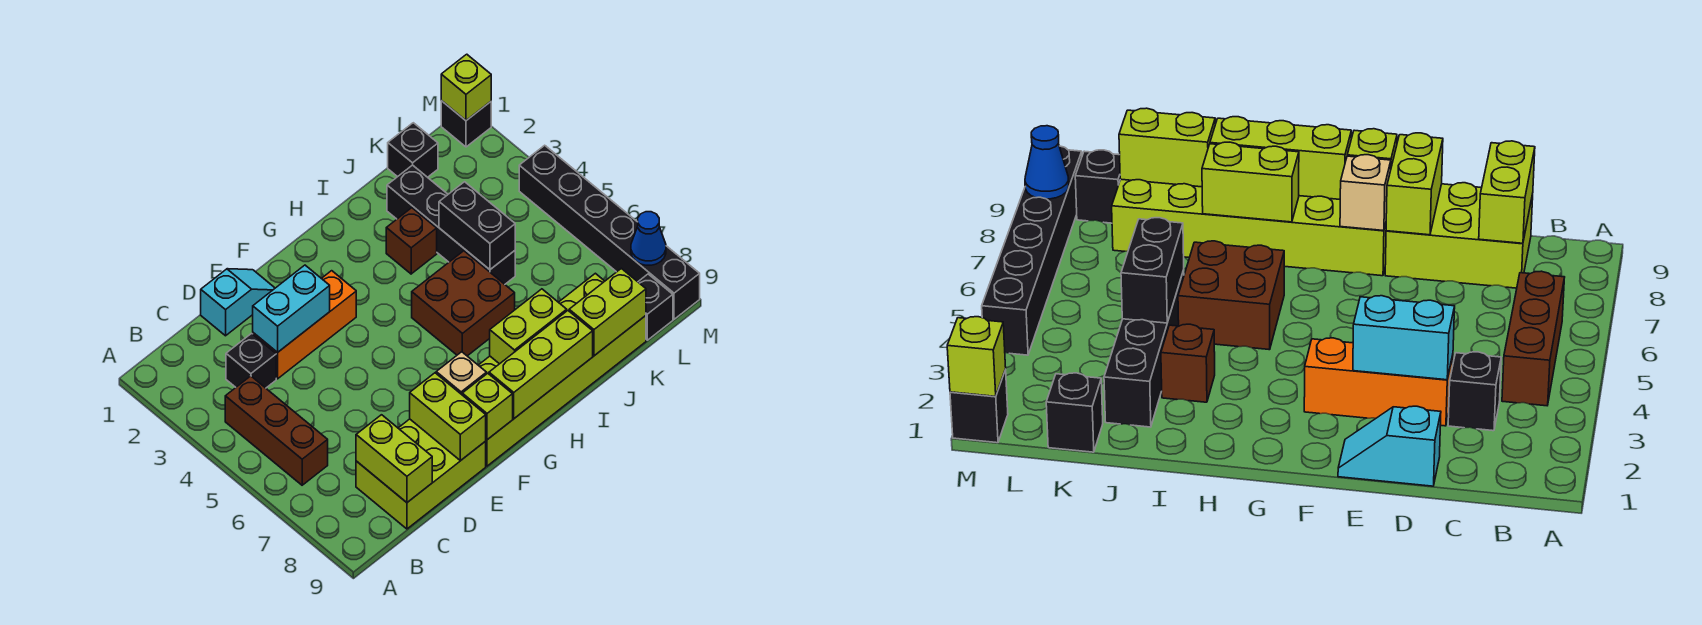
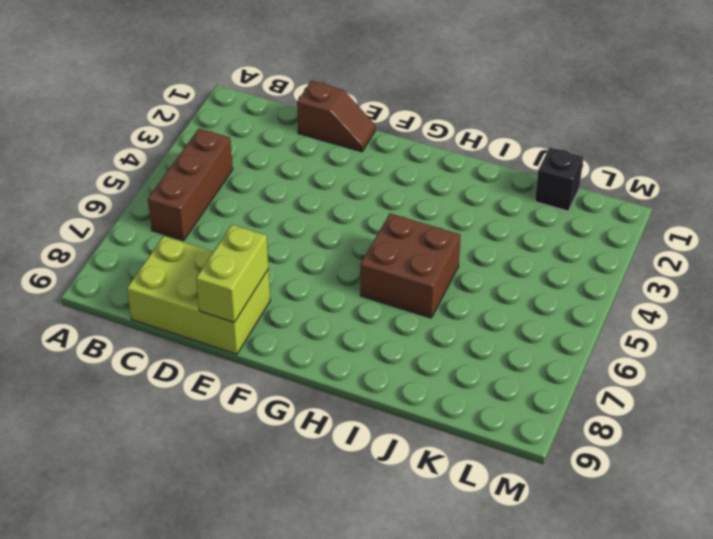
brown 1x2 slope [297,81,375,152] -> cyan 1x2 slope [201,269,275,336]
none -> black 1x1 brick [226,334,276,388]
none -> orange 1x3 brick [253,271,356,379]
none -> lime 2x6 brick [479,273,646,466]

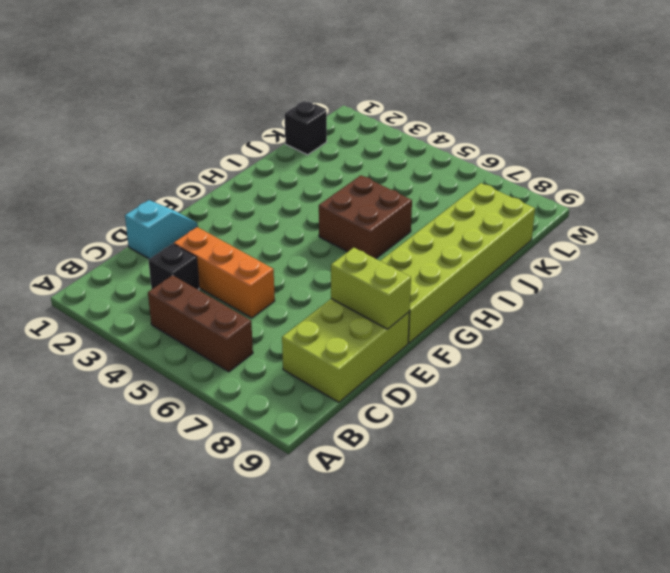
orange 1x3 brick [174,227,275,318] -> orange 1x3 brick turned to [253,271,356,379]
none -> brown 1x1 brick [386,208,437,274]
none -> black 1x4 brick [387,165,515,284]
none -> black 1x1 brick [638,274,673,340]

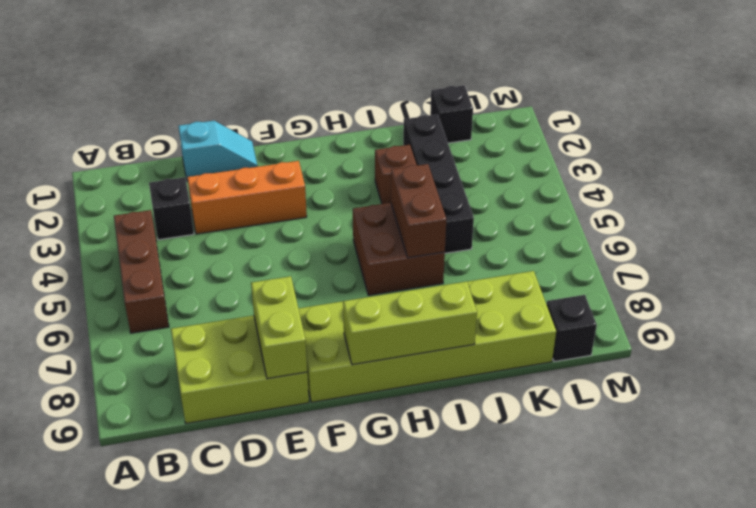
brown 1x2 brick [391,164,446,258] -> none
none -> black 1x1 brick [441,101,491,147]
none -> black 1x6 brick [519,145,700,319]
none -> lime 1x2 brick [356,415,432,502]

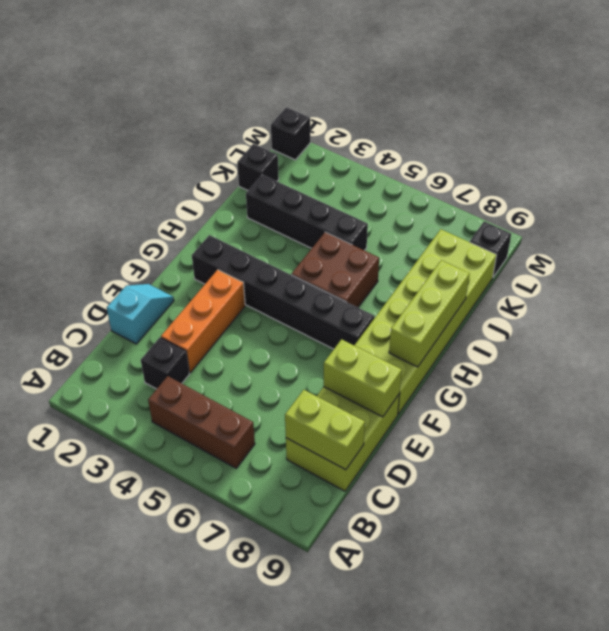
black 1x6 brick [192,235,374,349] -> black 1x6 brick moved to [519,145,700,319]
none -> brown 1x1 brick [386,208,437,274]
none -> cyan 1x2 brick [253,265,330,352]
none -> tan 1x1 brick [436,352,487,394]

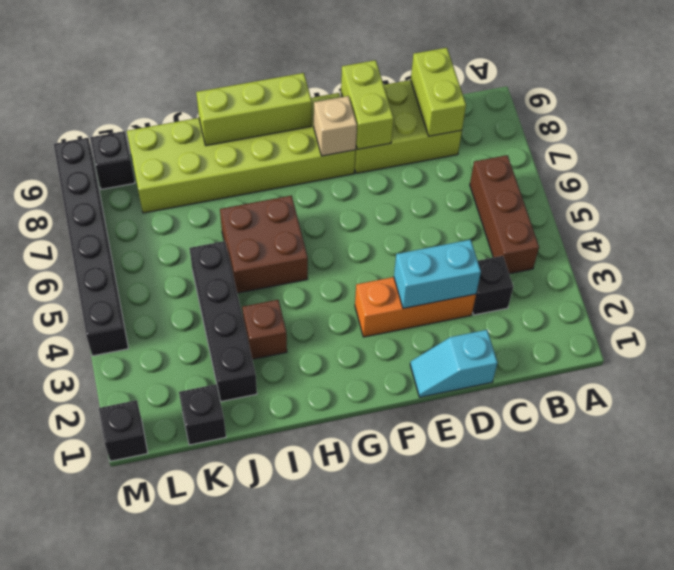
none -> lime 1x1 brick [462,373,513,440]
none -> lime 1x2 brick [490,289,567,364]
none -> black 1x2 brick [439,182,515,270]

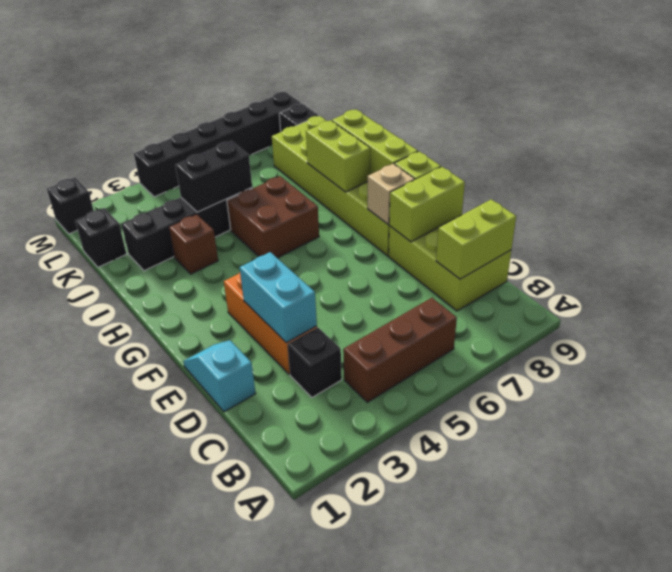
none -> lime 1x2 brick [569,268,646,356]
none -> lime 1x1 brick [441,54,491,120]
none -> blue 1x1 cone [631,212,666,265]

